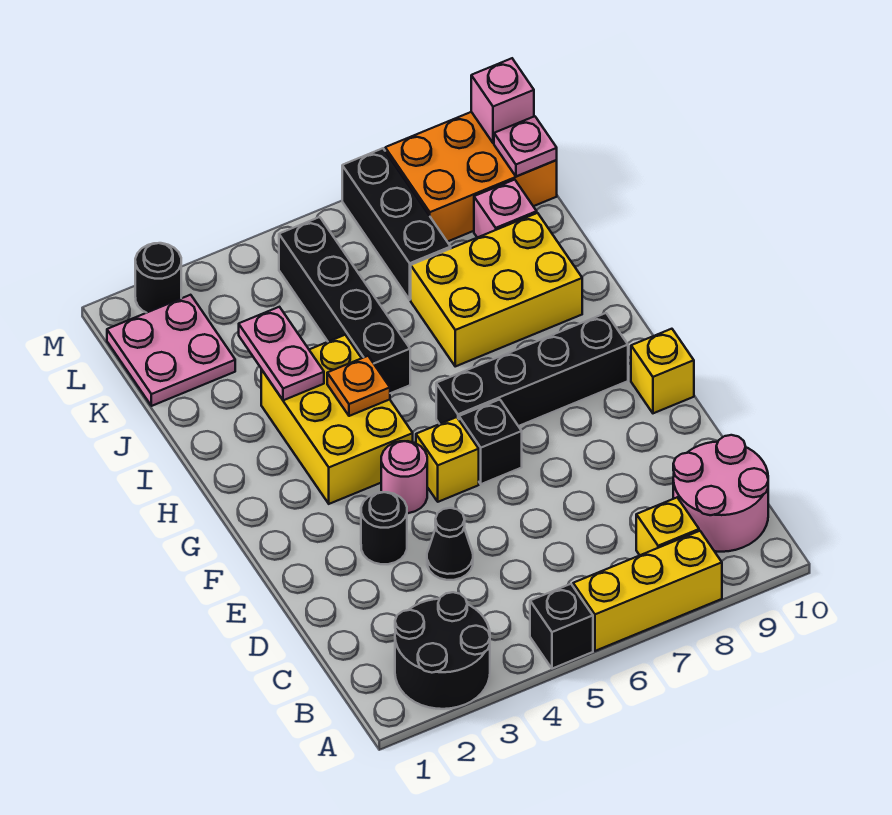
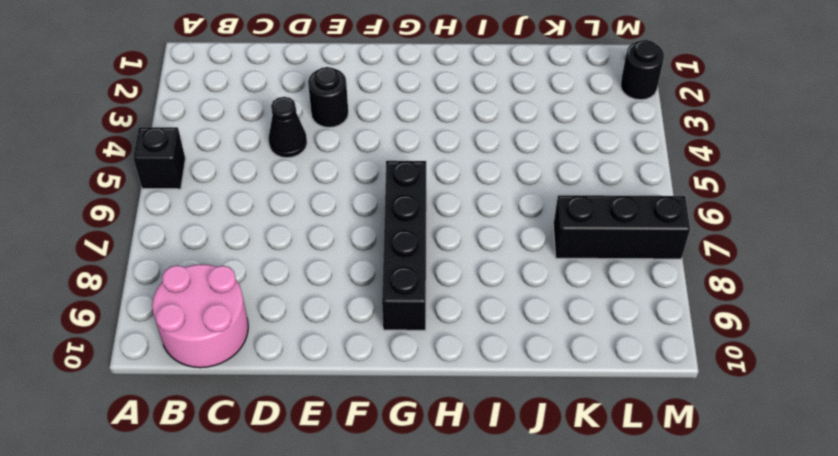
none -> black 2x2 round brick [395,592,490,709]
none -> yellow 1x3 brick [573,531,722,651]
none -> yellow 1x1 brick [636,498,699,555]

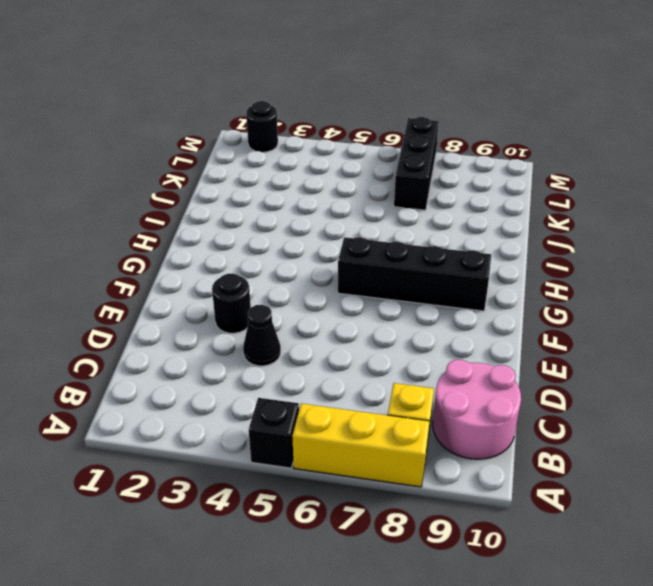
none -> black 2x2 round brick [395,592,490,709]
none -> pink 1x1 round brick [381,441,427,513]
none -> yellow 1x1 brick [416,417,479,502]

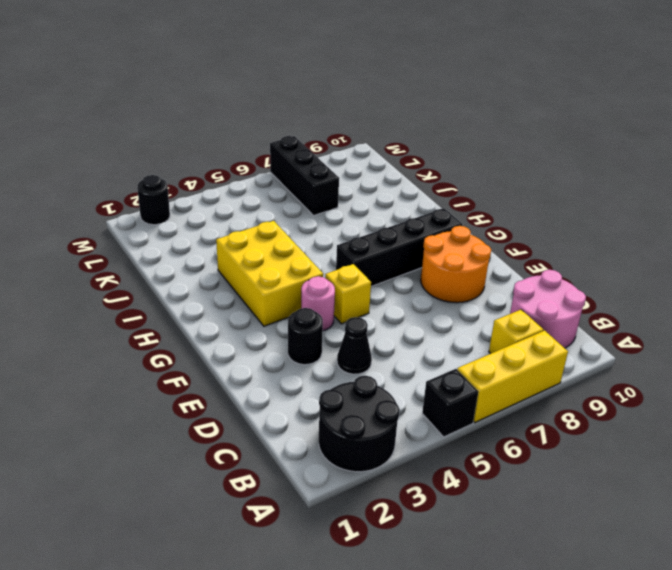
orange 2x2 round brick [421,226,491,303] -> none
none -> black 1x1 brick [459,399,522,484]
none -> yellow 1x1 brick [631,329,694,413]
none -> black 1x4 brick [279,217,410,393]

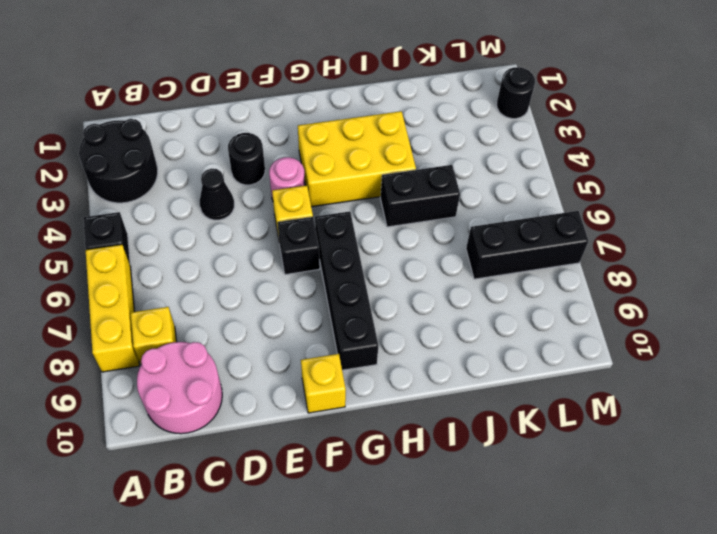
black 1x2 brick [380,165,460,227] -> black 1x4 brick [279,217,410,393]
none -> yellow 2x3 brick [411,213,582,366]
none -> pink 2x2 plate [107,295,235,406]
none -> pink 1x1 brick [474,180,537,238]

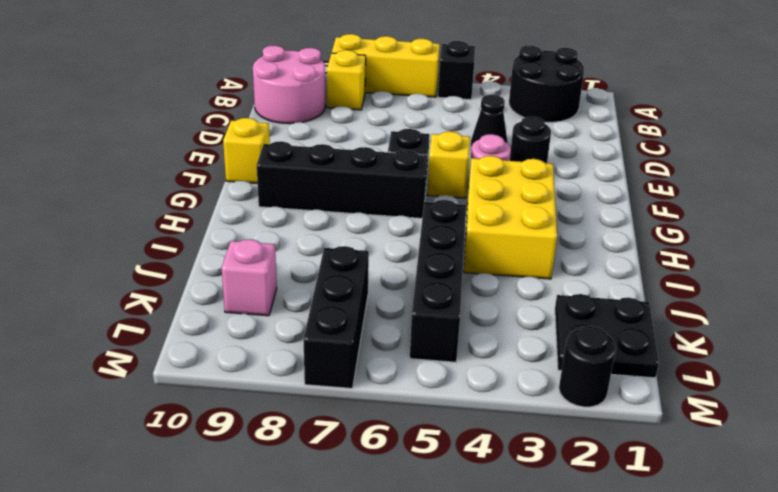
black 2x2 plate [555,294,659,378] -> pink 2x2 plate [107,295,235,406]
none -> yellow 2x3 brick [411,213,582,366]
none -> orange 2x3 brick [385,112,557,242]
none -> orange 1x1 plate [327,356,390,416]

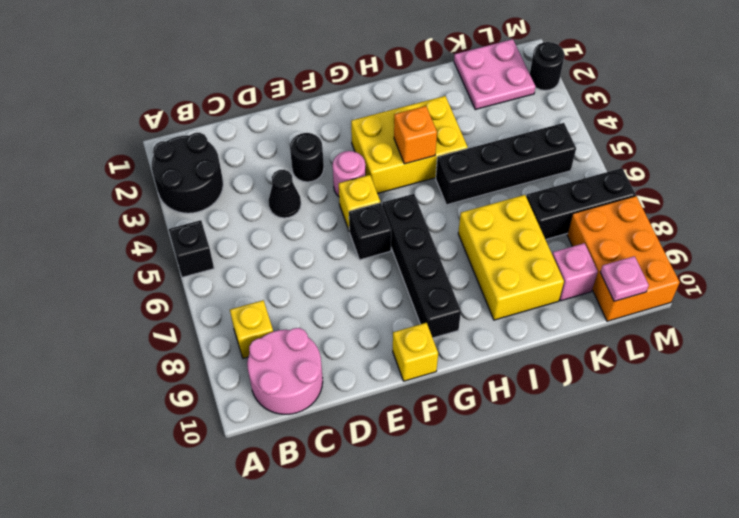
orange 1x1 brick [394,106,437,164] -> orange 1x1 plate [327,356,390,416]
none -> yellow 1x3 brick [573,531,722,651]
none -> pink 1x2 plate [239,307,324,400]
none -> pink 1x1 brick [471,58,534,143]

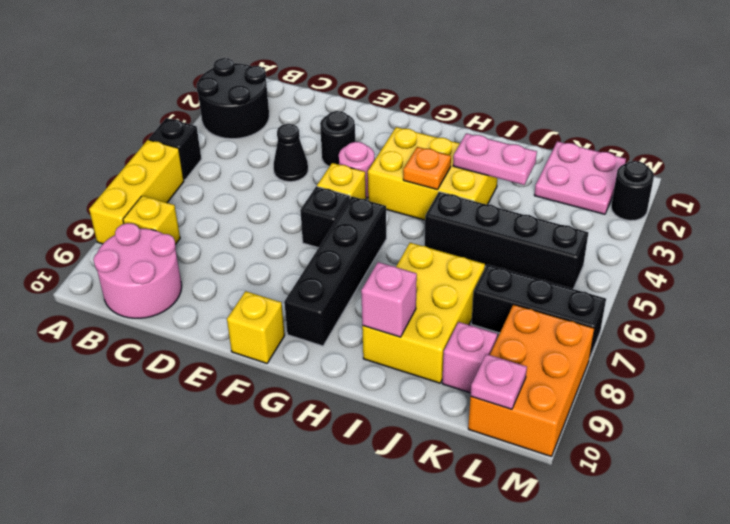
pink 1x1 brick [361,262,417,337] -> pink 1x1 brick moved to [471,58,534,143]

